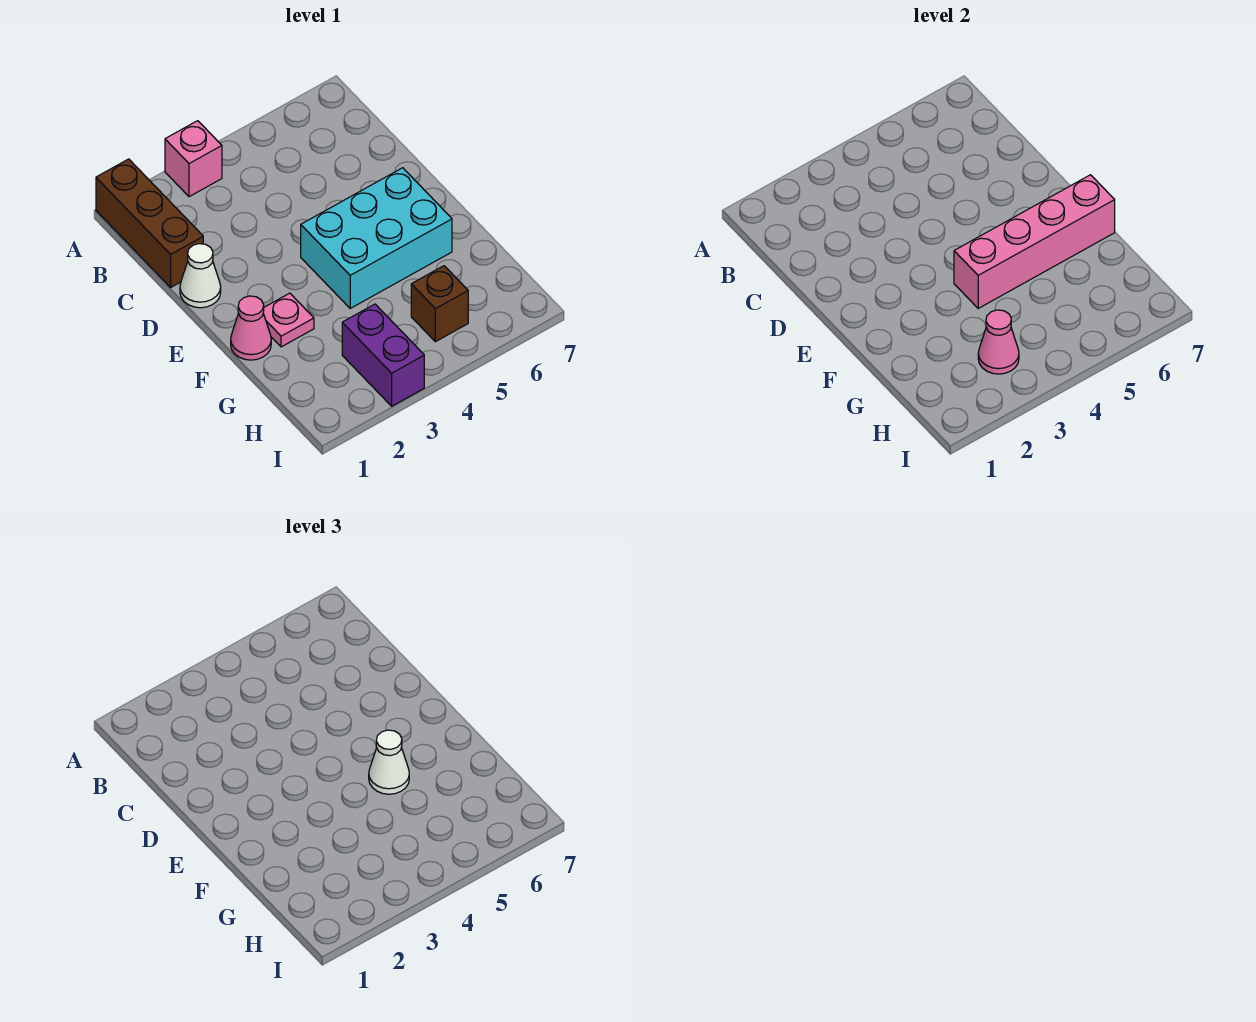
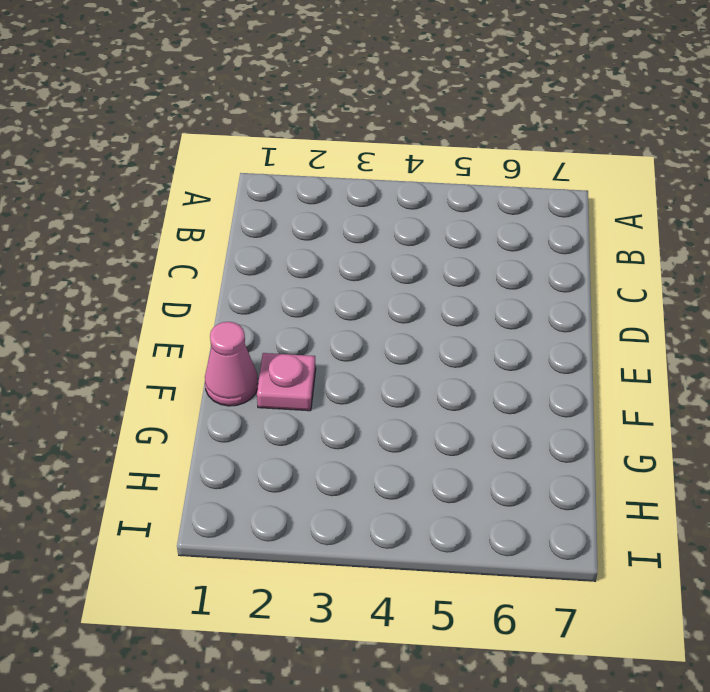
none -> brown 1x3 brick [96,159,203,287]
none -> pink 1x1 brick [165,121,222,197]

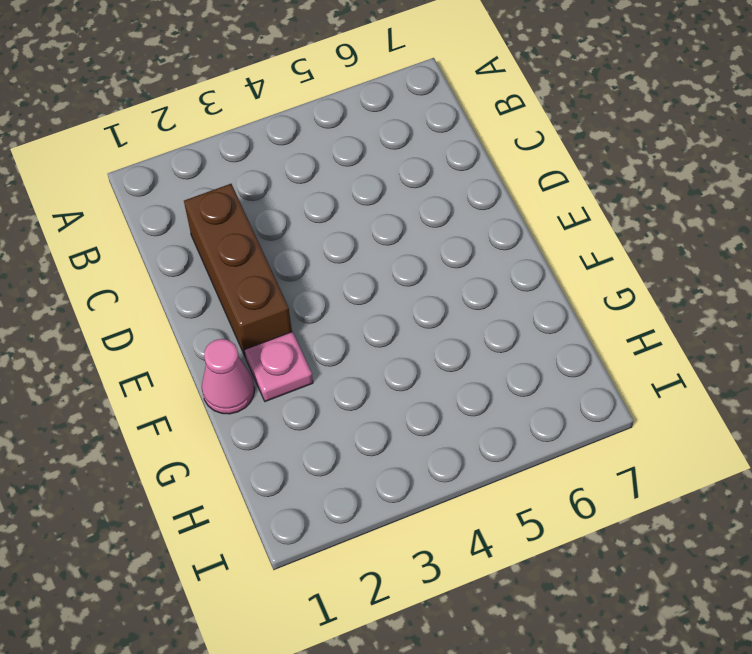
brown 1x3 brick [184,184,292,358] -> brown 1x3 brick moved to [96,159,203,287]
none -> pink 1x1 brick [165,121,222,197]
none -> white 1x1 cone [180,244,221,308]

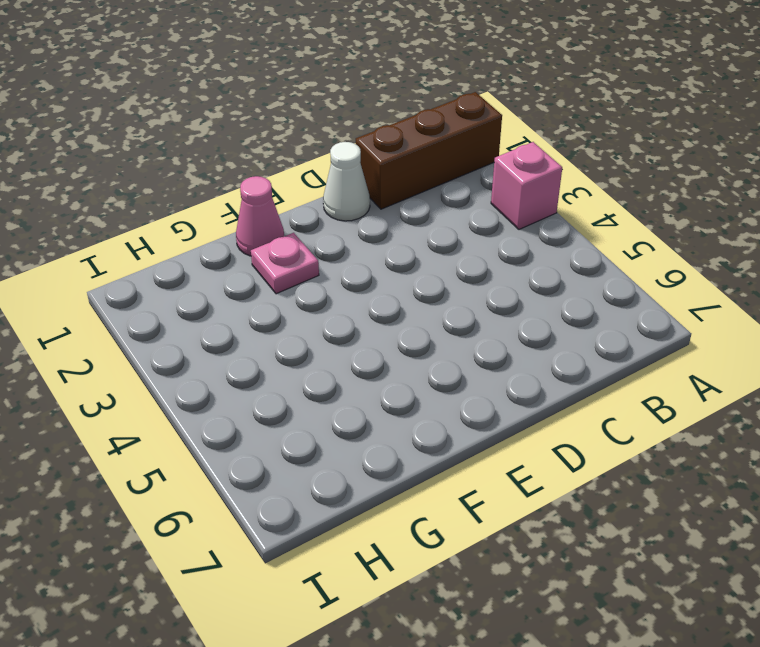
none -> cyan 2x3 brick [301,168,452,308]
none -> purple 1x2 brick [342,304,424,406]

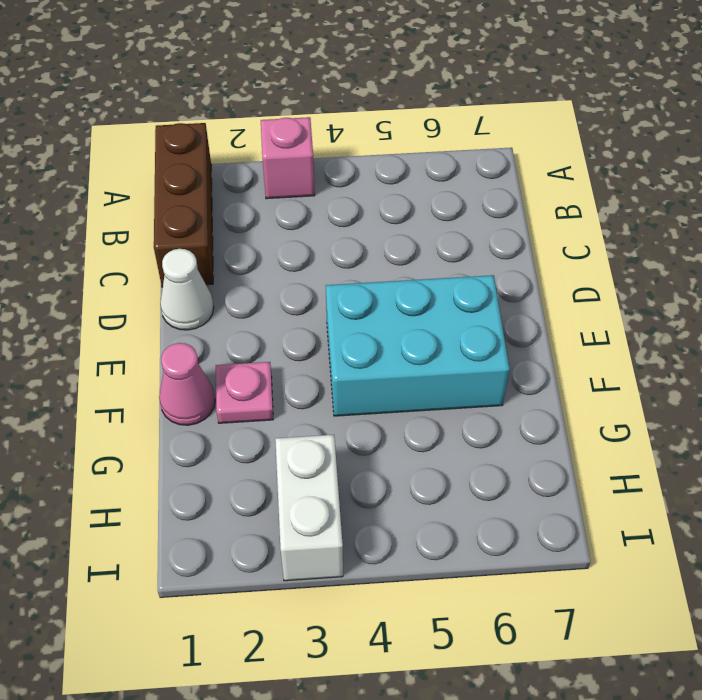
white 1x2 brick [275,435,343,581] -> purple 1x2 brick [342,304,424,406]
none -> brown 1x1 brick [411,266,468,342]
none -> pink 1x4 brick [954,175,1115,308]

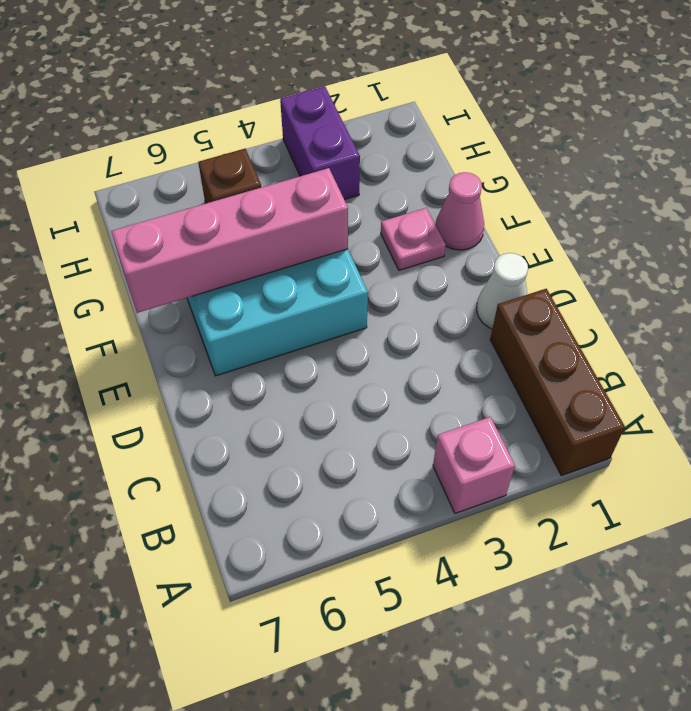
none -> pink 1x1 cone [978,310,1019,374]
none -> white 1x1 cone [369,730,409,794]

